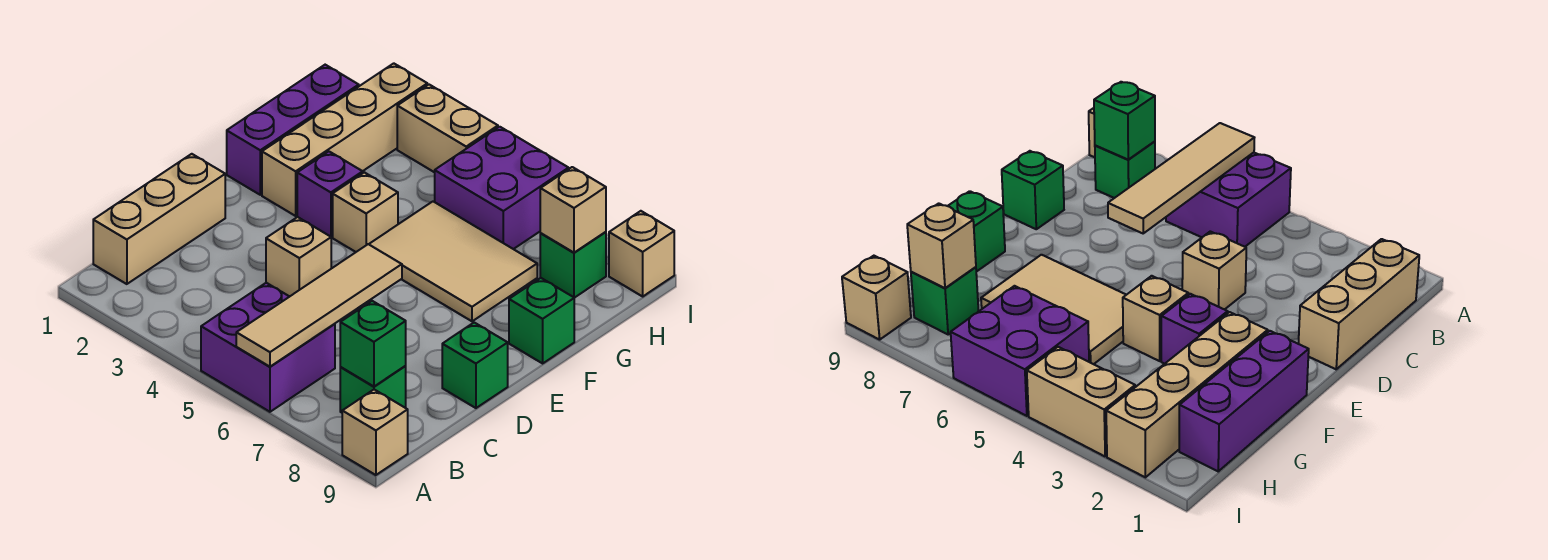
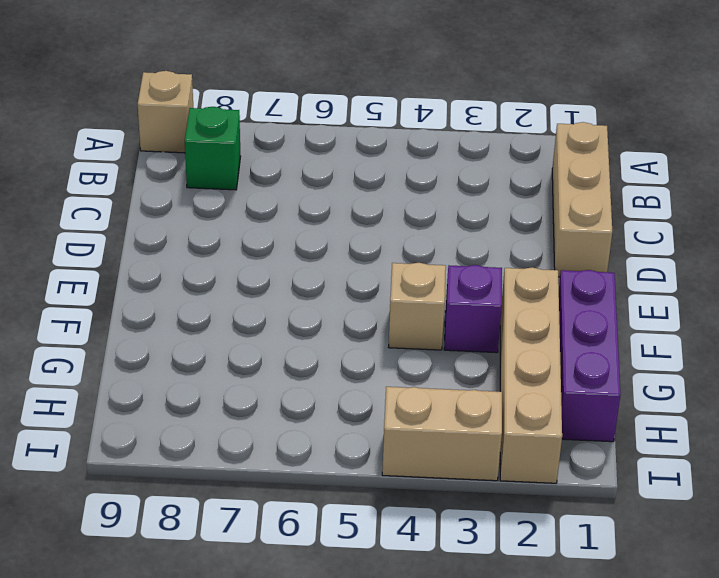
none -> purple 2x2 brick [201,283,335,412]
none -> tan 1x1 brick [266,217,331,297]
none -> green 1x1 brick [442,323,508,408]

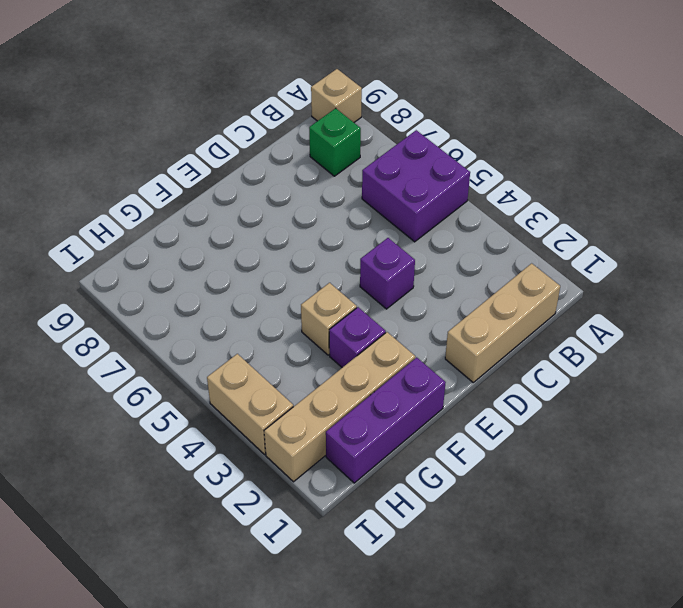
purple 1x1 brick [360,238,415,309] -> tan 1x1 brick [266,217,331,297]
none -> green 1x1 brick [442,323,508,408]
none -> tan 2x3 tile [369,201,537,321]
none -> green 1x1 brick [509,278,574,363]

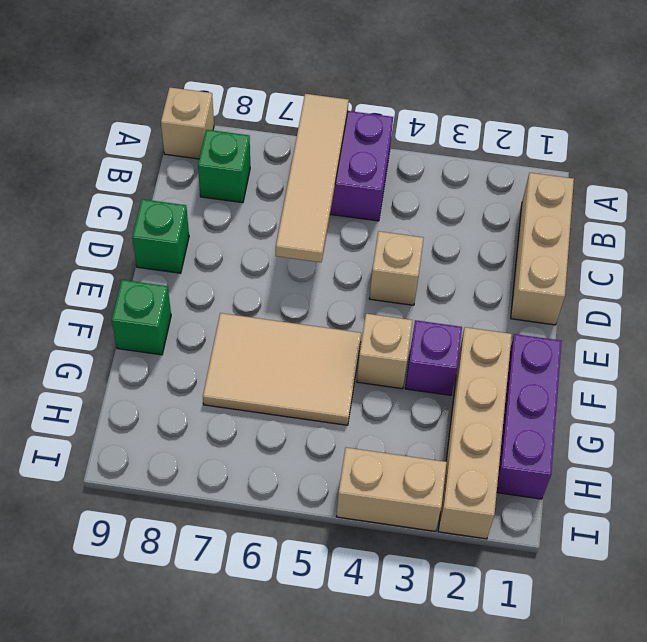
none -> purple 2x2 brick [435,127,569,249]
none -> green 1x1 brick [540,232,606,298]
none -> tan 1x1 brick [609,211,674,296]

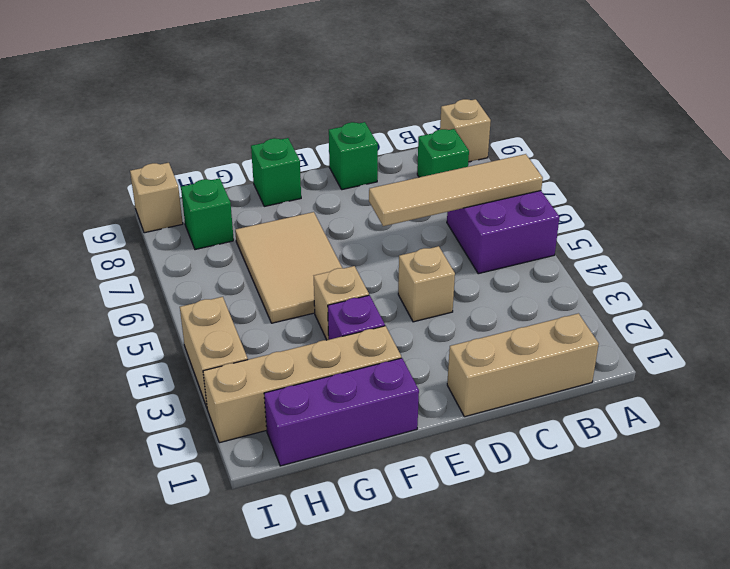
none -> purple 2x2 brick [435,127,569,249]
none -> green 1x1 brick [340,301,406,386]
none -> tan 1x1 brick [540,167,606,253]

